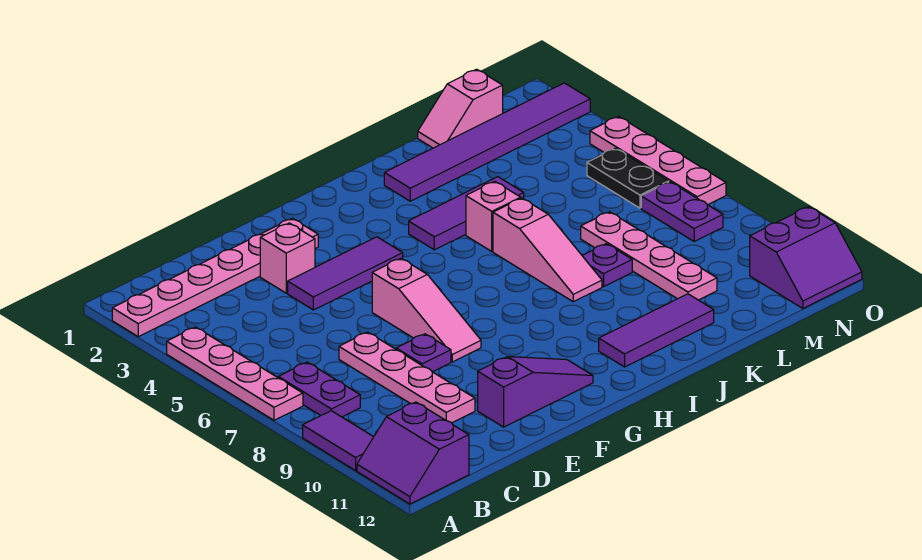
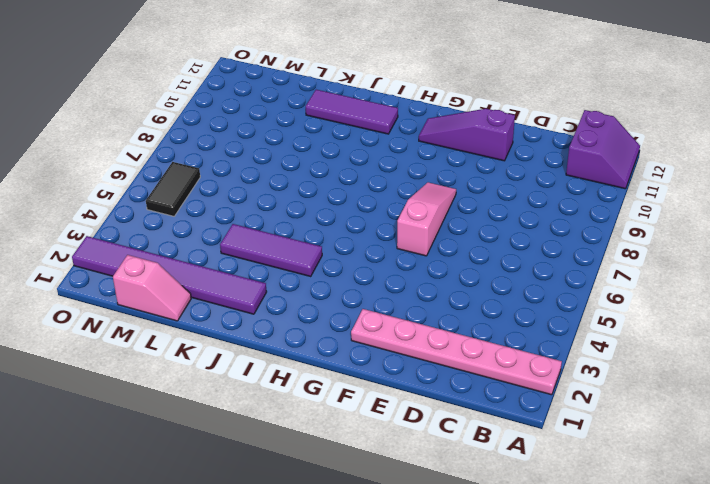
black 1x2 tile [146,162,200,216] -> black 1x2 plate [587,148,669,208]
none -> pink 1x4 plate [167,327,303,420]
none -> purple 1x2 tile [303,411,373,471]
none -> purple 1x2 plate [278,362,360,417]

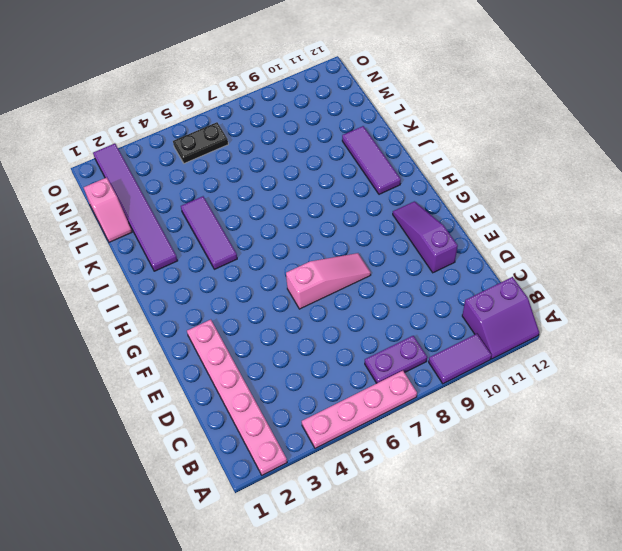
none -> pink 1x4 plate [339,332,475,423]
none -> pink 1x1 brick [260,223,315,293]
none -> purple 1x3 tile [288,237,403,310]

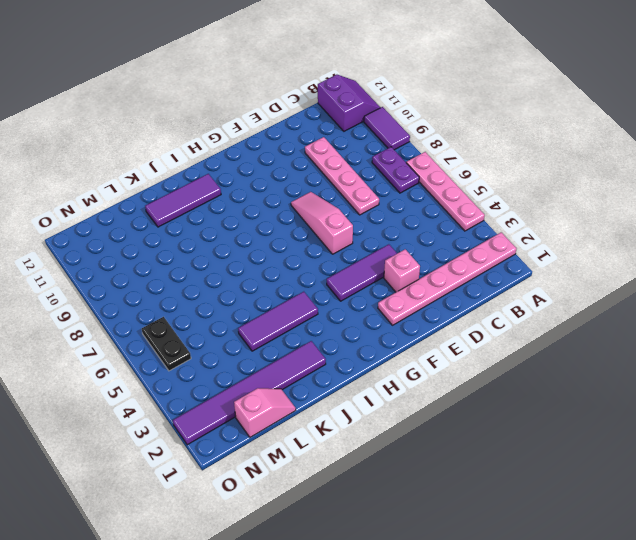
none -> purple 1x1 plate [396,334,451,372]
none -> purple 1x3 slope [478,357,593,427]
none -> pink 1x1 brick [466,181,521,251]

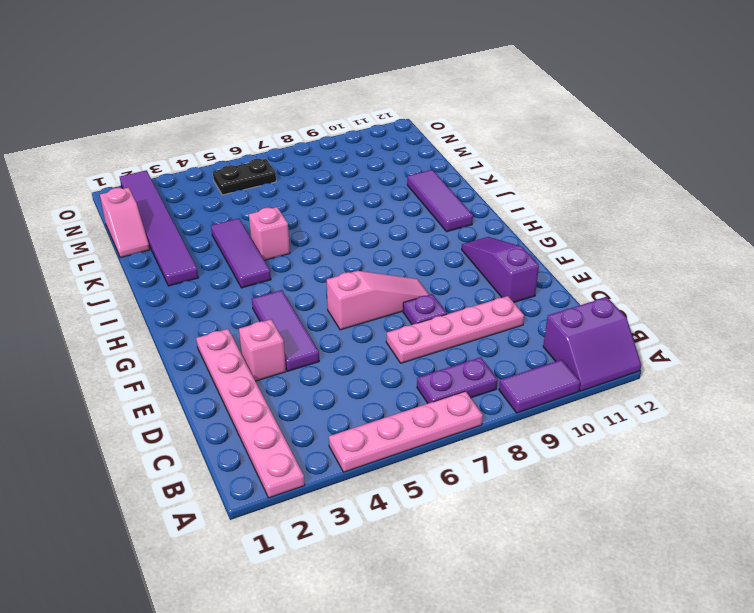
none -> pink 1x3 slope [493,198,602,302]
none -> purple 1x1 plate [582,244,632,287]
none -> pink 1x4 plate [581,212,717,300]

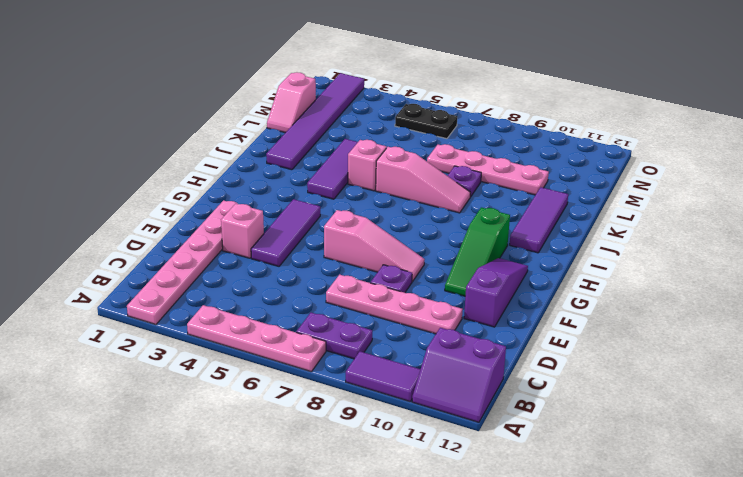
green 1x3 slope [445,207,510,296] -> none
none -> purple 1x2 plate [641,182,723,241]
none -> purple 2x2 slope [750,207,862,308]
none -> pink 1x4 plate [590,116,726,205]

